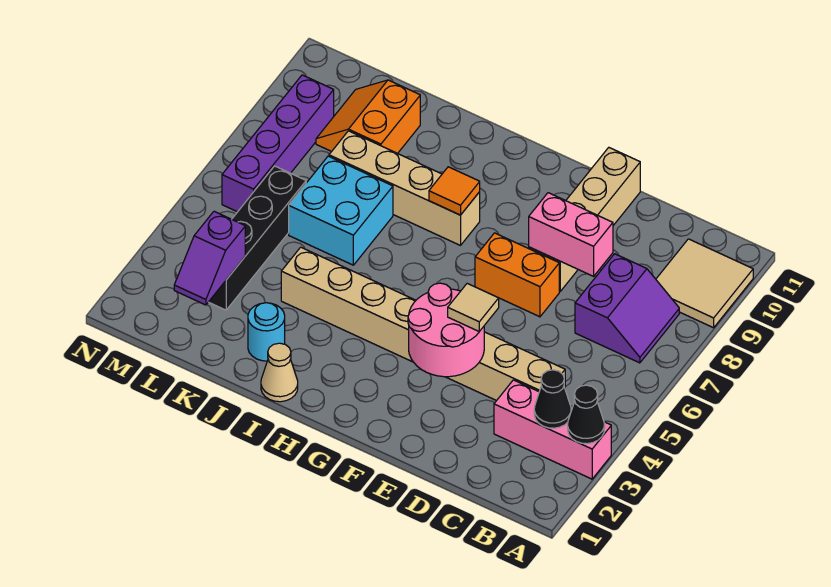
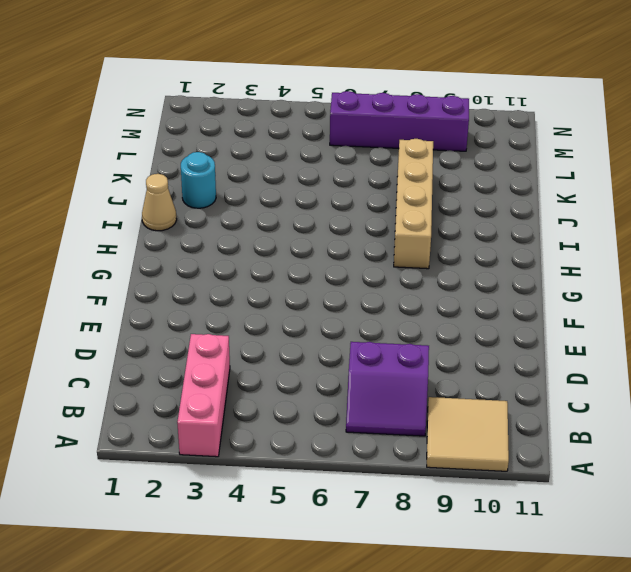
none -> tan 1x8 brick [281,247,565,401]
none -> orange 1x2 brick [475,233,559,317]
none -> tan 1x4 brick [529,148,640,291]

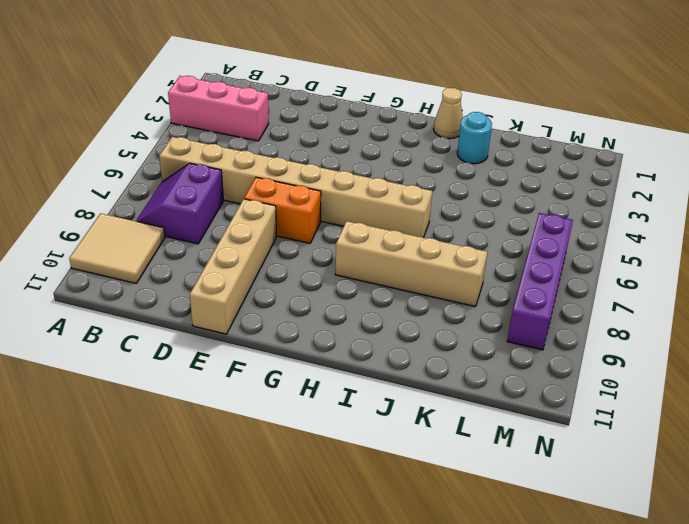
tan 1x8 brick [159,137,432,238] -> tan 1x8 brick moved to [281,247,565,401]
none -> cyan 2x2 brick [289,156,393,265]
none -> orange 2x2 slope [316,80,420,153]
none -> black 1x4 brick [209,166,306,310]

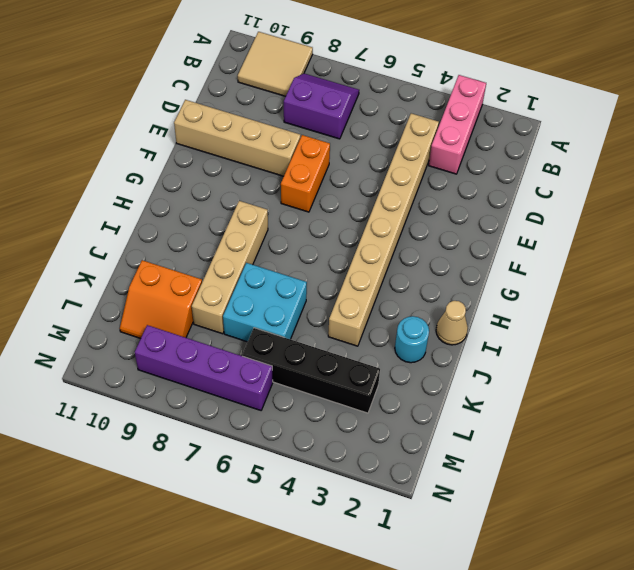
none -> black 1x1 cone [568,385,605,444]
none -> black 1x1 cone [534,370,571,428]
none -> pink 1x2 brick [529,193,613,276]

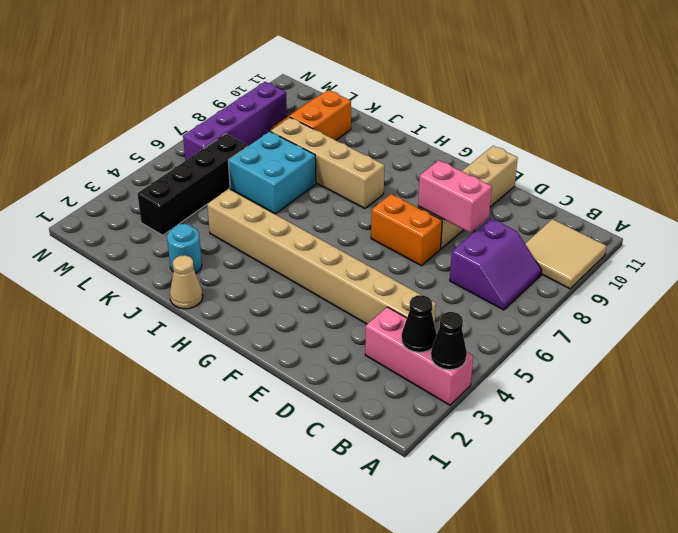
none -> pink 2x2 round brick [408,283,484,377]
none -> orange 1x1 tile [429,167,480,215]
none -> purple 1x2 slope [174,211,245,305]

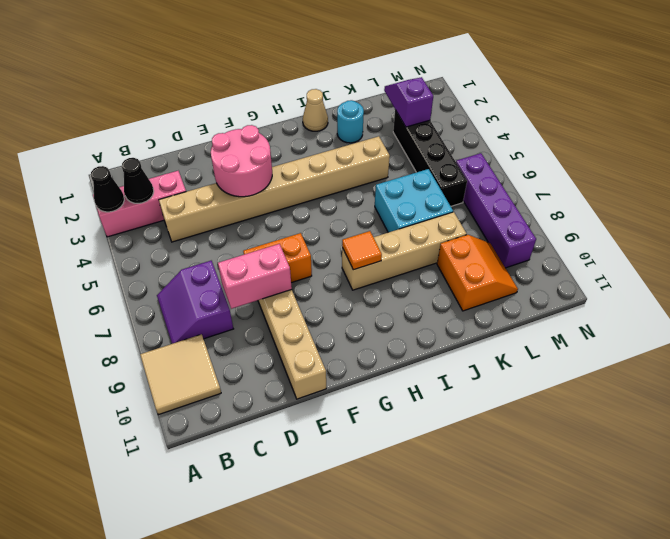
none -> tan 1x1 tile [448,284,499,332]

